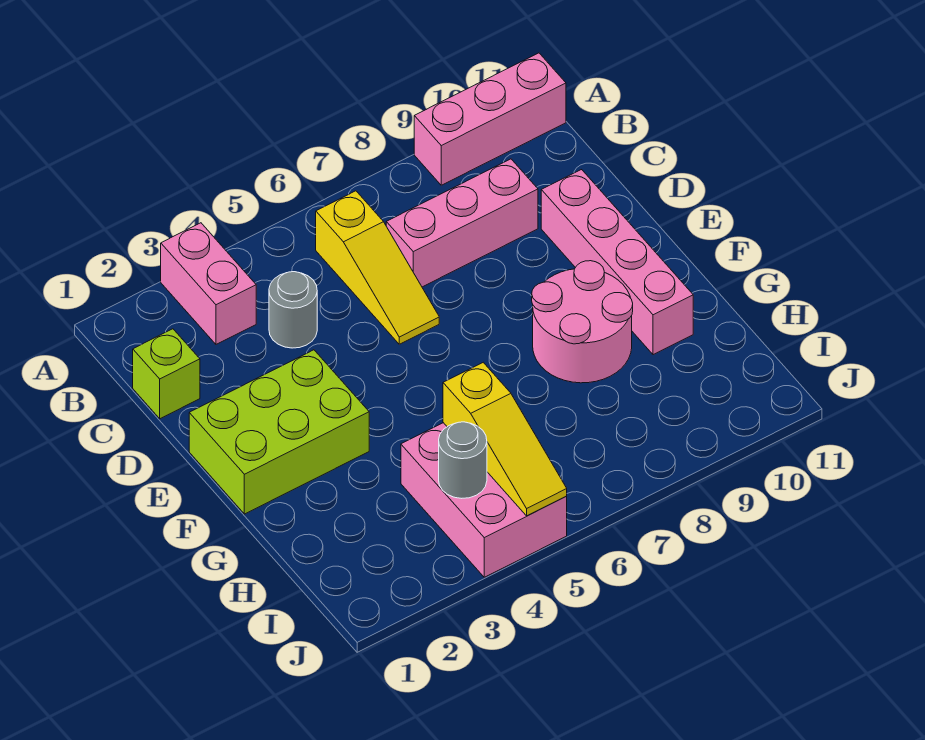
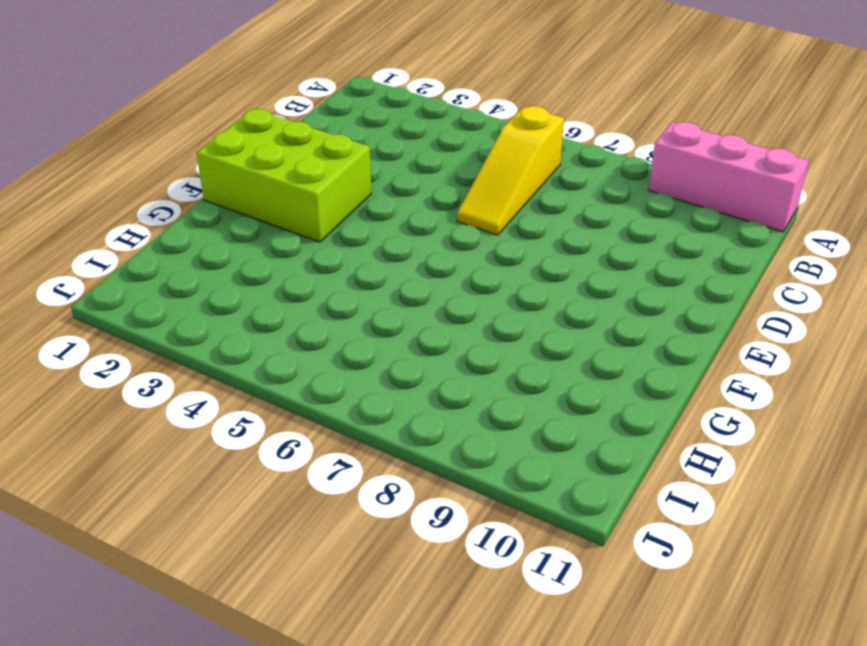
none -> pink 1x2 brick [161,223,256,344]
none -> lime 1x1 brick [133,329,200,419]
none -> grey 1x1 round brick [269,272,317,348]

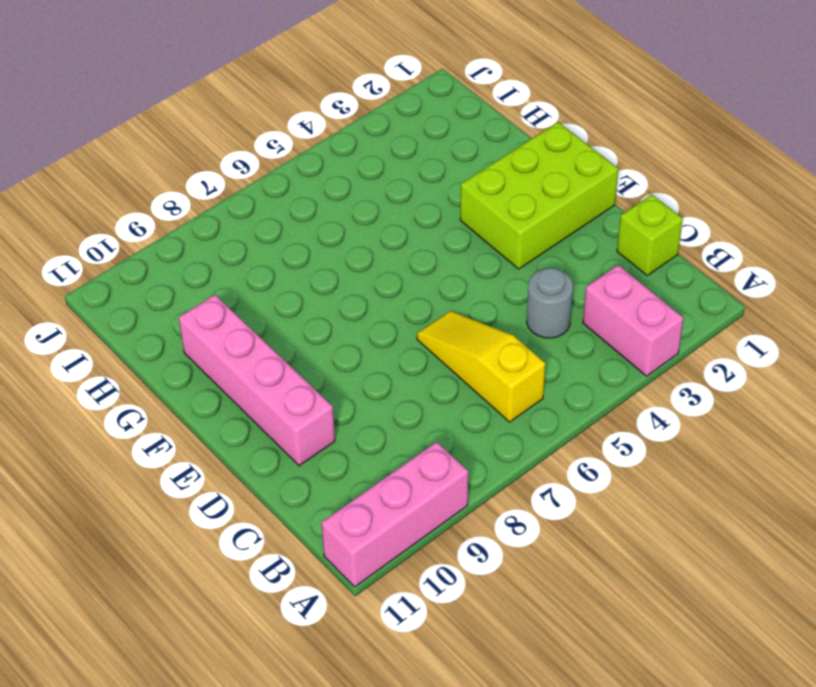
none -> pink 1x3 brick [386,159,538,287]
none -> pink 2x2 round brick [532,261,633,383]
none -> pink 2x3 brick [401,423,567,577]

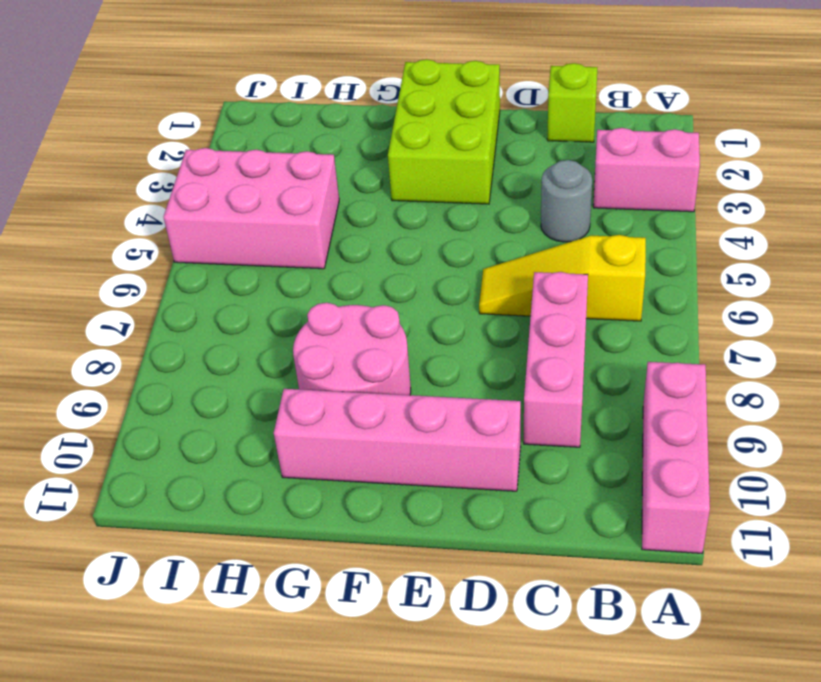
none -> yellow 1x3 slope [443,362,567,516]
none -> grey 1x1 round brick [439,422,487,498]

